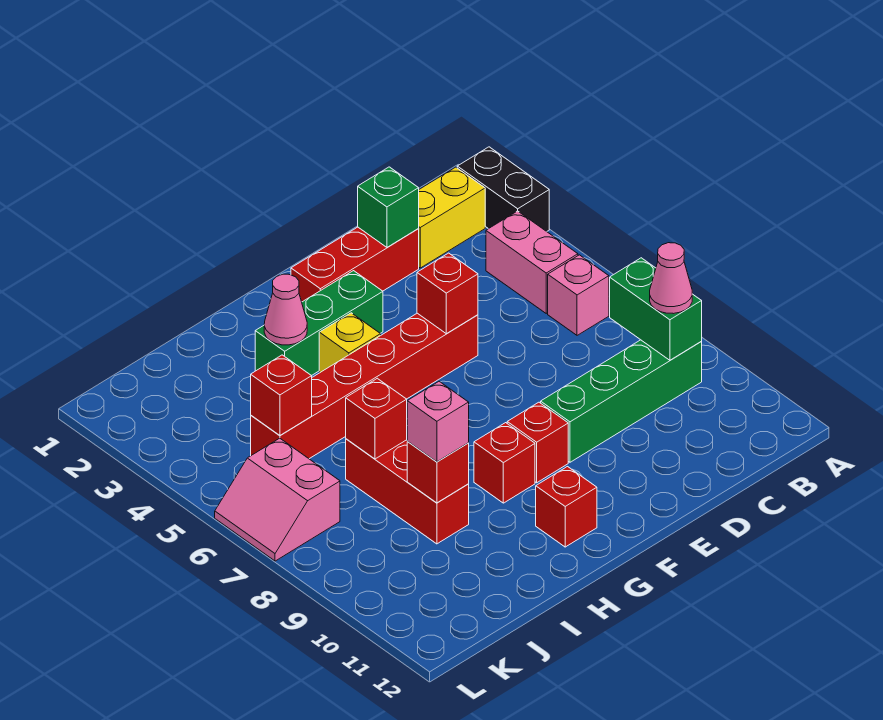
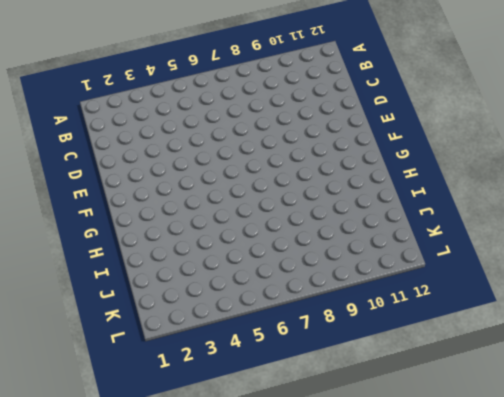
none -> black 1x2 brick [457,147,549,231]
none -> yellow 1x2 brick [418,167,485,268]
none -> pink 1x2 brick [486,211,578,313]

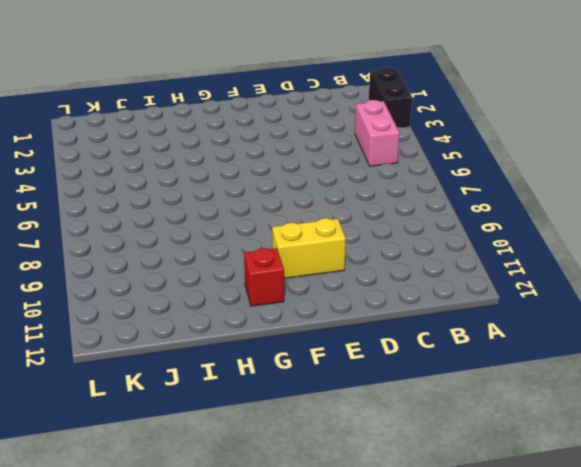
yellow 1x2 brick [272,218,346,278] -> yellow 1x2 brick moved to [418,167,485,268]
none -> pink 1x1 brick [548,255,609,335]
none -> green 1x4 brick [541,340,702,462]
none -> red 1x3 brick [291,227,419,302]

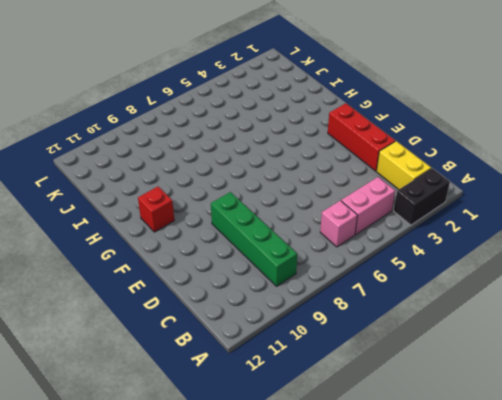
none -> red 1x6 brick [251,313,478,459]
none -> green 1x3 brick [255,271,383,376]
none -> red 1x1 brick [507,402,568,483]

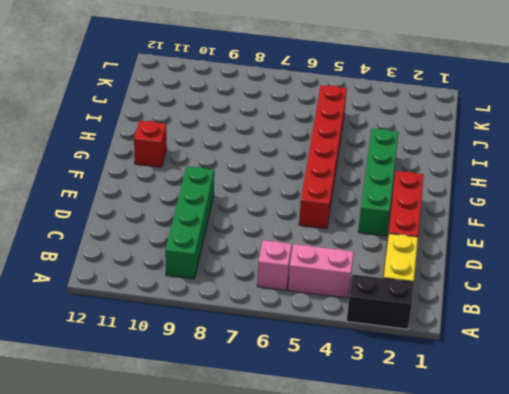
green 1x4 brick [358,129,399,236] -> green 1x3 brick [255,271,383,376]
none -> red 1x1 brick [507,402,568,483]
none -> yellow 1x1 brick [319,313,381,373]
none -> red 1x1 brick [474,423,535,503]

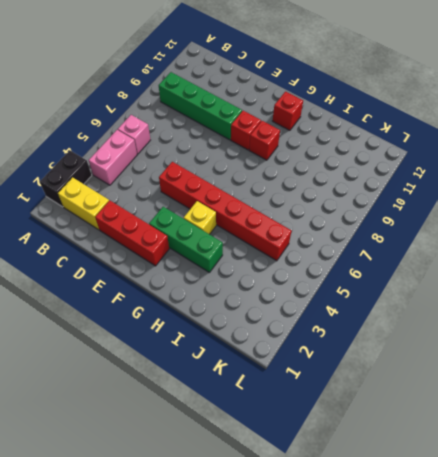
none -> red 1x3 brick [346,439,469,544]
none -> pink 2x2 slope [215,438,340,561]
none -> green 1x2 brick [610,258,702,360]

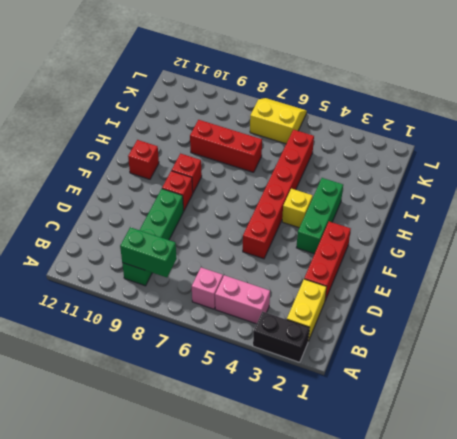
yellow 2x2 slope [250,98,307,144] -> pink 2x2 slope [215,438,340,561]
none -> green 1x1 brick [358,167,419,247]
none -> red 1x1 brick [417,253,478,334]
none -> pink 1x1 cone [264,274,307,345]

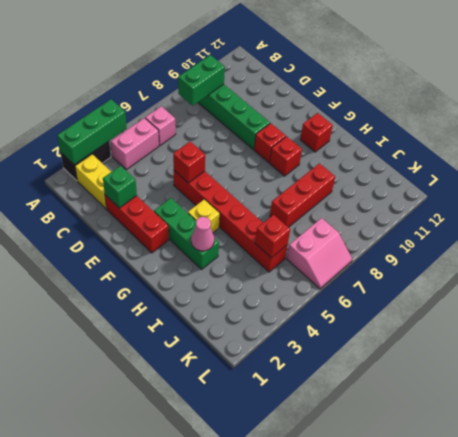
green 1x3 brick [57,99,127,165] -> none
none -> red 1x1 brick [346,378,407,459]
none -> red 1x1 brick [407,442,469,503]
none -> pink 1x1 cone [650,243,692,314]

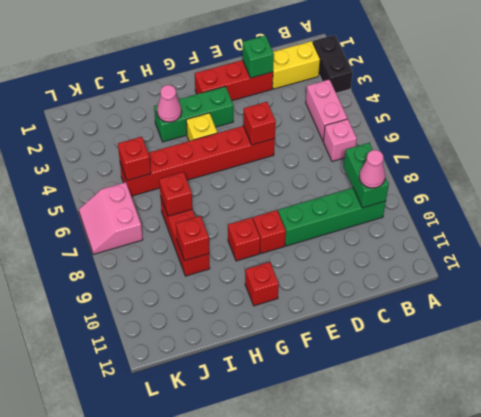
none -> pink 1x1 brick [407,381,469,462]

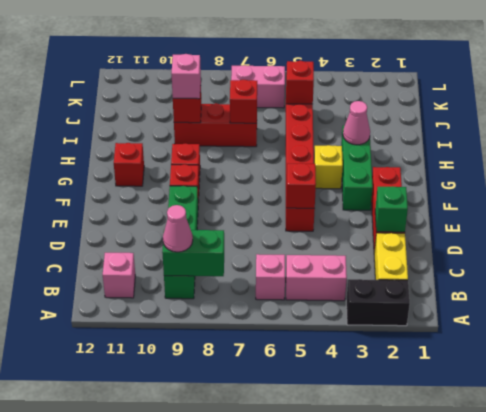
pink 1x1 brick [103,253,135,298] -> none

